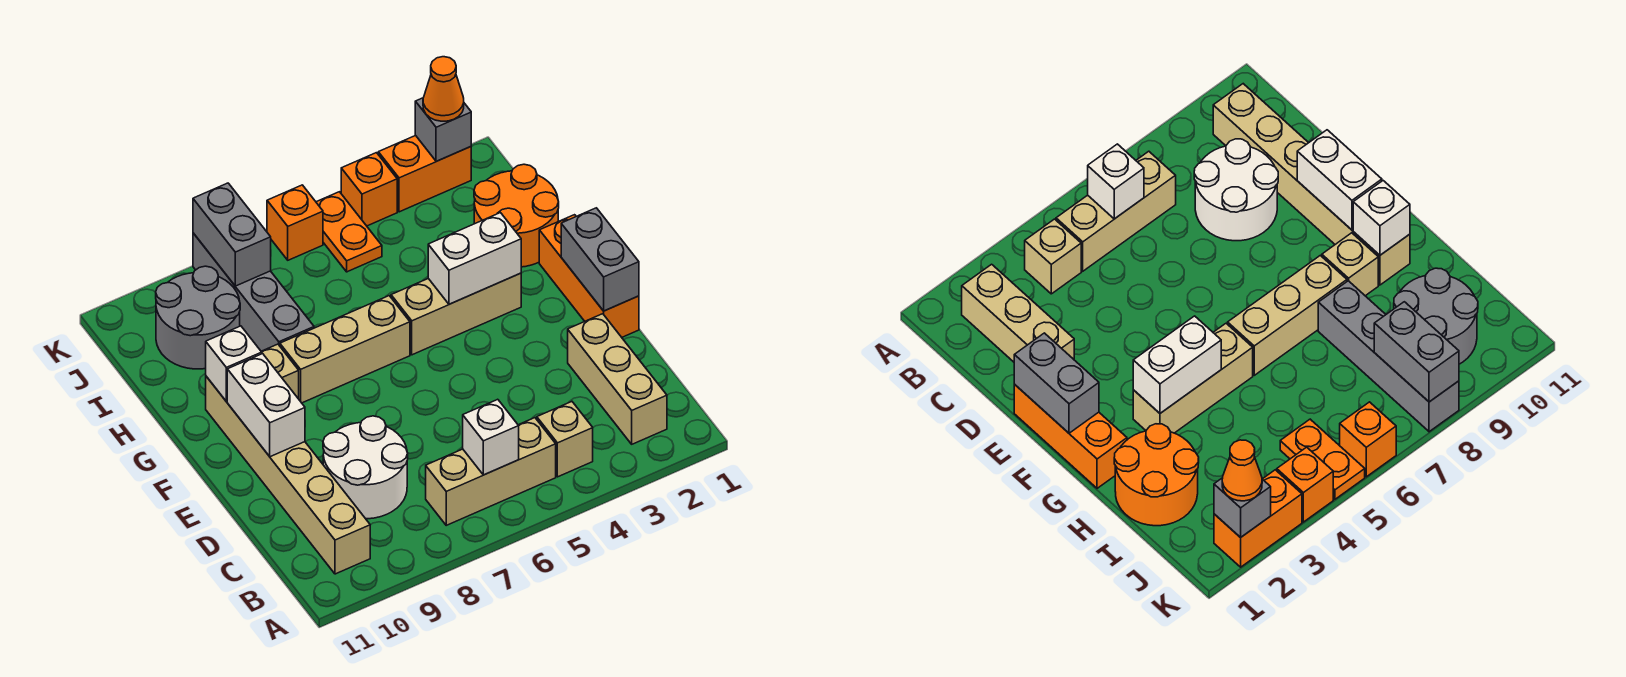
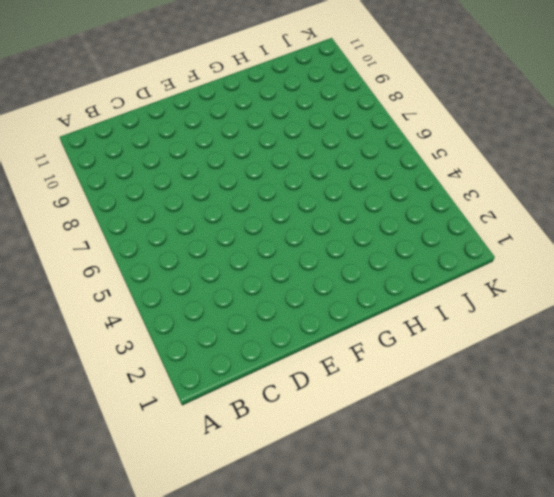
none -> tan 1x3 brick [568,314,667,444]
none -> tan 1x1 brick [537,402,593,477]
none -> tan 1x3 brick [426,418,556,525]

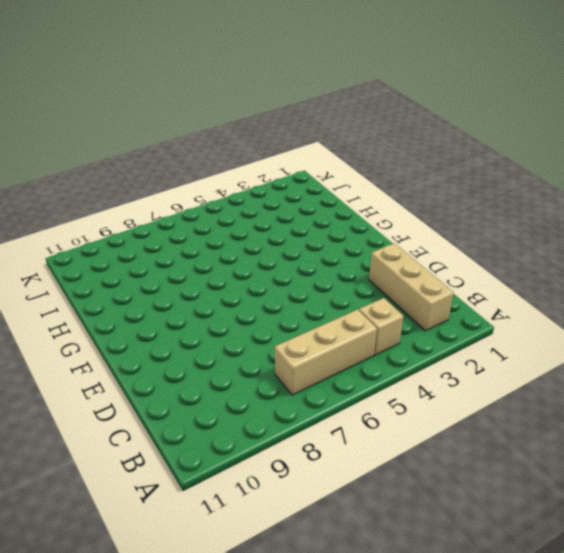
none -> tan 1x6 brick [206,376,370,574]
none -> white 2x2 round brick [323,416,408,519]
none -> orange 1x3 brick [539,215,639,337]

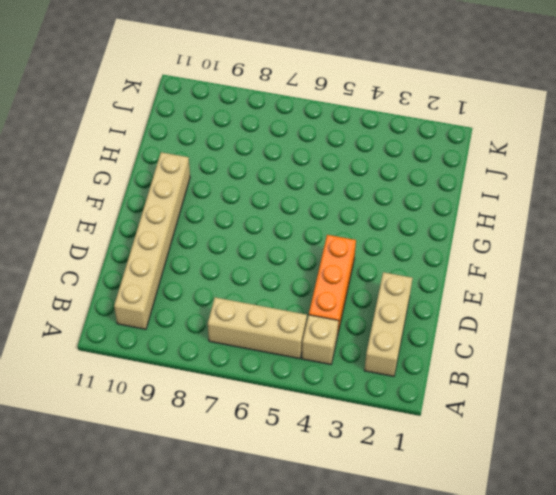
orange 1x3 brick [309,235,356,337] -> orange 1x3 brick moved to [539,215,639,337]
none -> white 2x2 round brick [323,416,408,519]
none -> tan 1x3 brick [391,273,521,355]
none -> tan 1x3 brick [280,296,410,403]

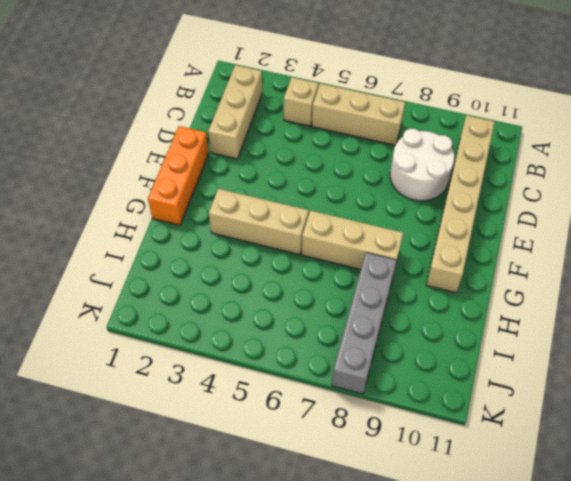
none -> tan 1x1 brick [261,344,299,399]
none -> orange 2x2 round brick [474,164,559,267]
none -> grey 2x2 round brick [156,266,240,369]

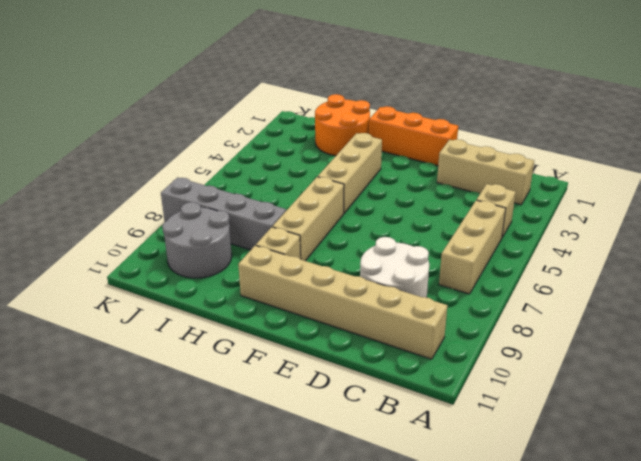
none -> orange 1x2 plate [316,192,382,272]
none -> orange 1x2 brick [378,135,471,212]
none -> orange 1x1 brick [341,153,397,226]

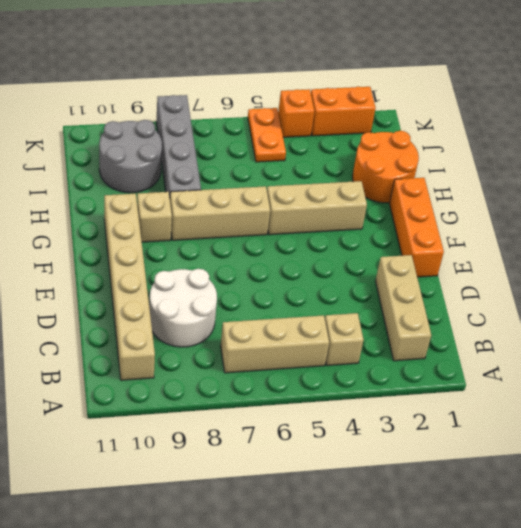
none -> orange 1x1 brick [267,185,323,260]
none -> white 1x1 brick [463,399,519,475]
none -> grey 1x2 brick [561,208,639,311]

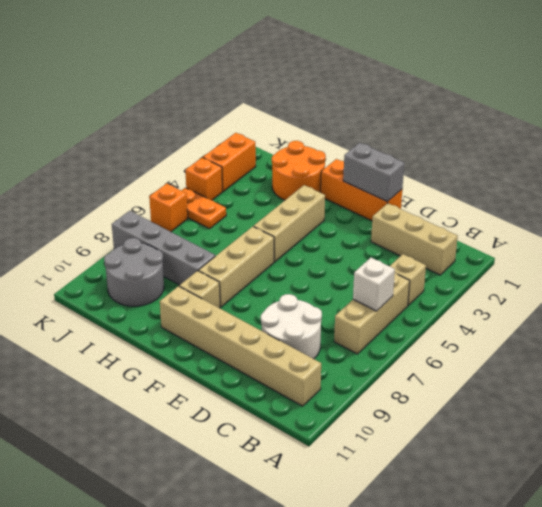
none -> white 1x2 brick [227,354,305,457]
none -> white 1x2 brick [428,213,521,304]
none -> white 1x1 brick [206,326,262,401]

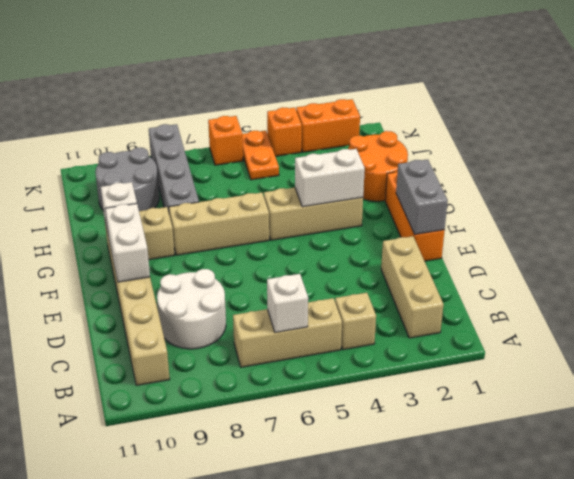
none -> grey 1x2 brick [193,183,271,286]
none -> grey 1x1 brick [415,98,471,161]
none -> orange 1x1 cone [423,57,464,121]

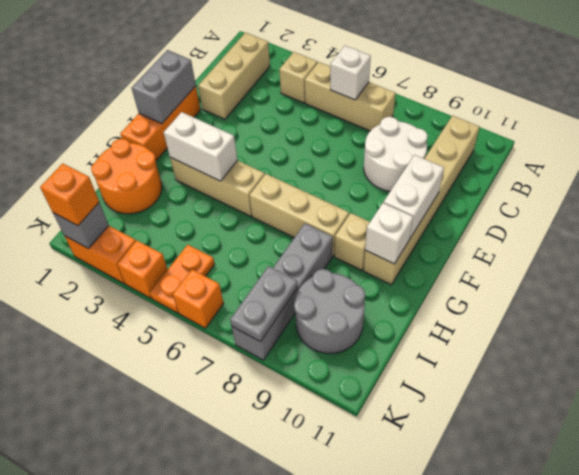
grey 1x2 plate [230,266,298,342] -> grey 1x2 brick [193,183,271,286]
orange 1x1 brick [40,163,99,226] -> orange 1x1 cone [423,57,464,121]

